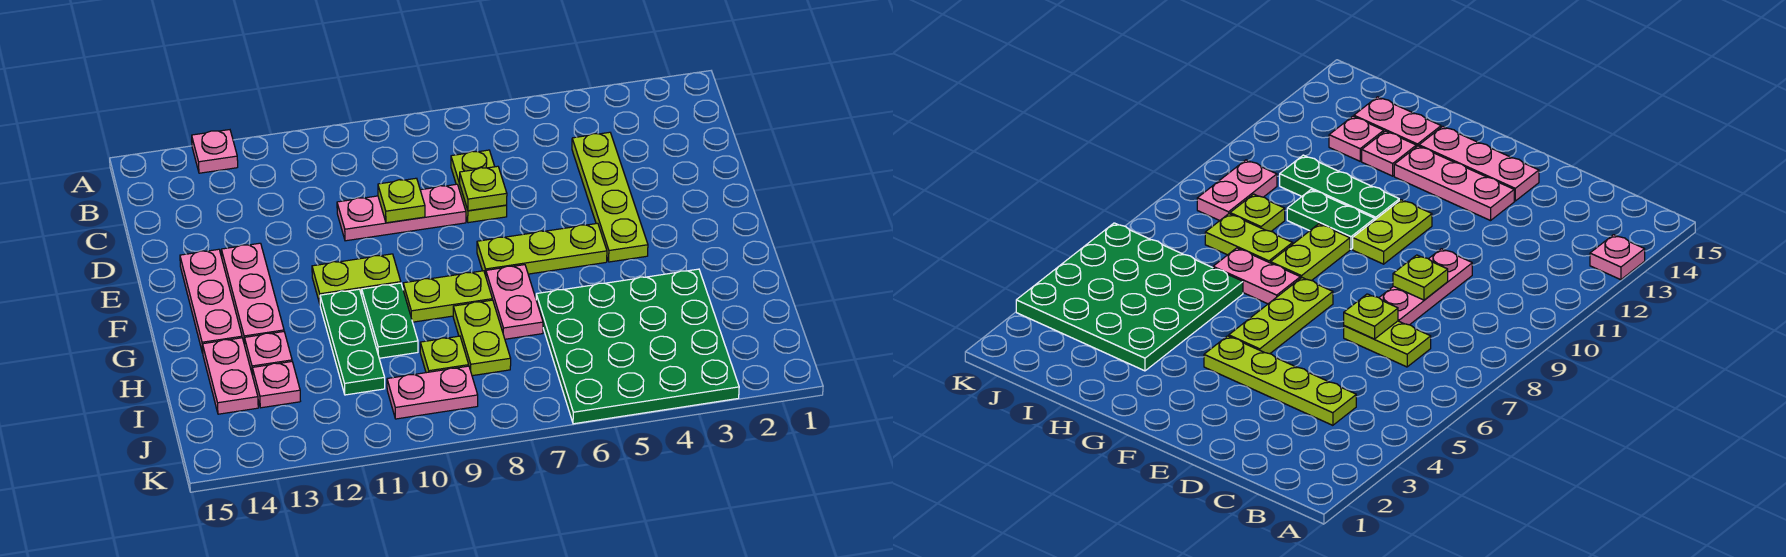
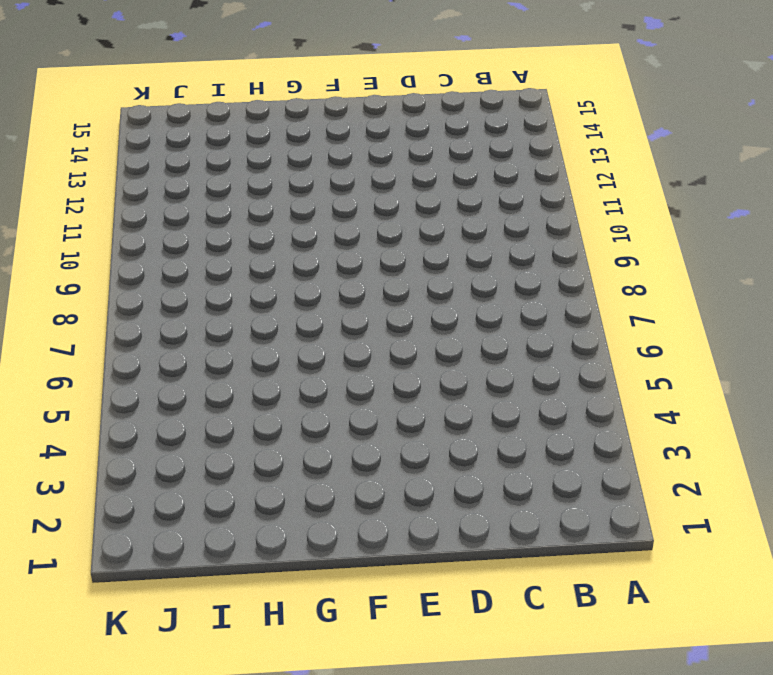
none -> pink 1x1 plate [192,130,238,173]
none -> lime 1x4 plate [572,132,648,262]
none -> lime 1x2 plate [451,150,507,223]

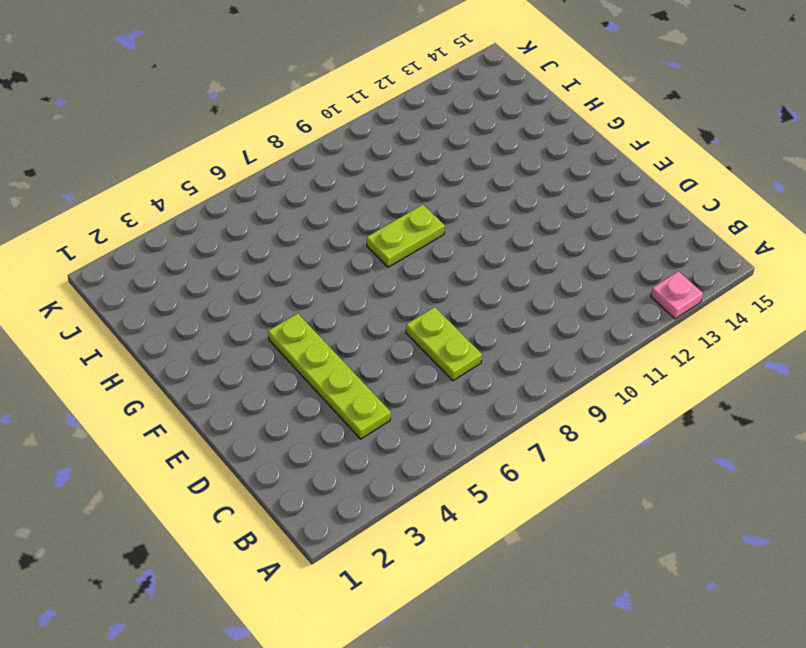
none -> pink 1x3 plate [337,184,466,241]
none -> pink 1x3 plate [221,243,284,345]
none -> pink 1x3 plate [180,249,242,353]

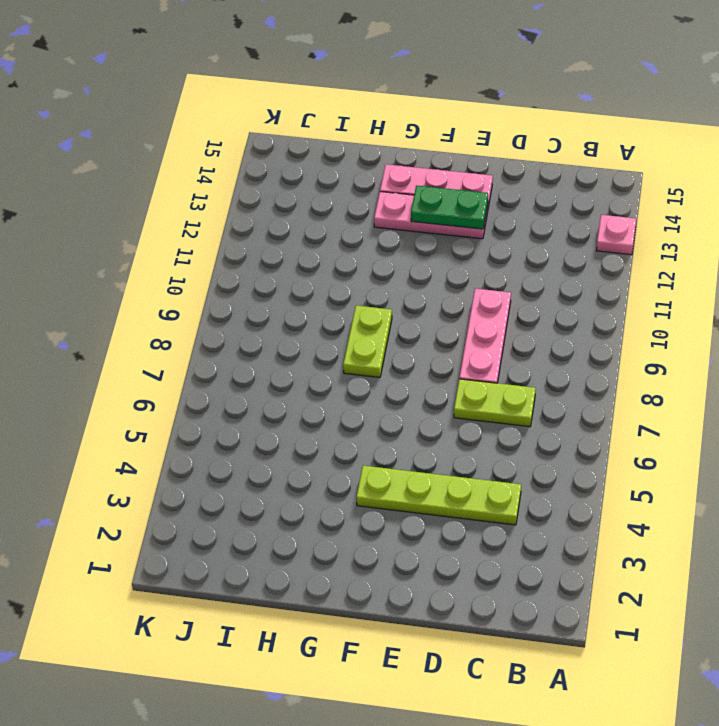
green 1x2 plate [411,185,488,229] -> green 1x2 plate moved to [362,283,418,358]
none -> lime 1x3 plate [477,223,607,276]
none -> lime 1x2 plate [312,254,401,304]
none -> pink 1x2 plate [486,265,543,339]

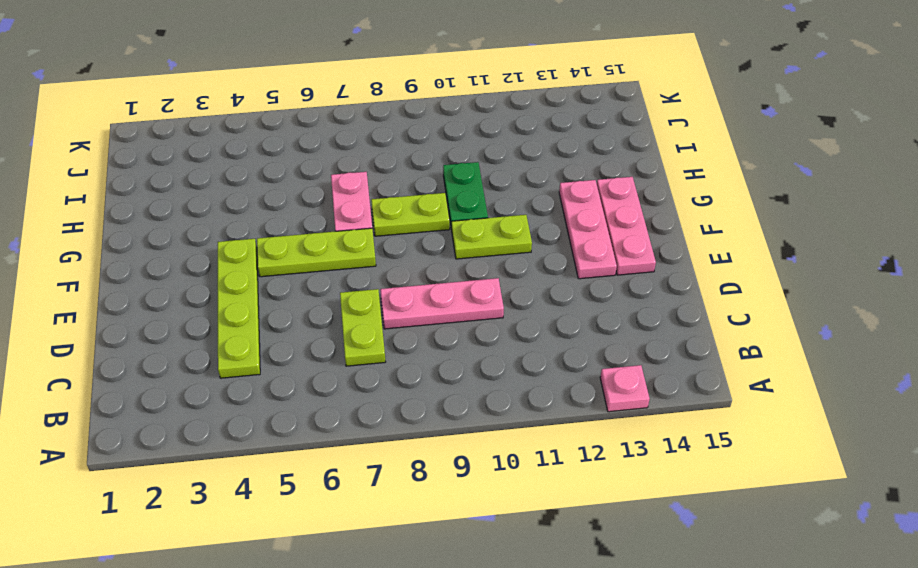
none -> green 1x3 plate [320,289,385,395]
none -> green 4x4 plate [536,269,739,424]
none -> lime 1x2 plate [453,300,511,376]

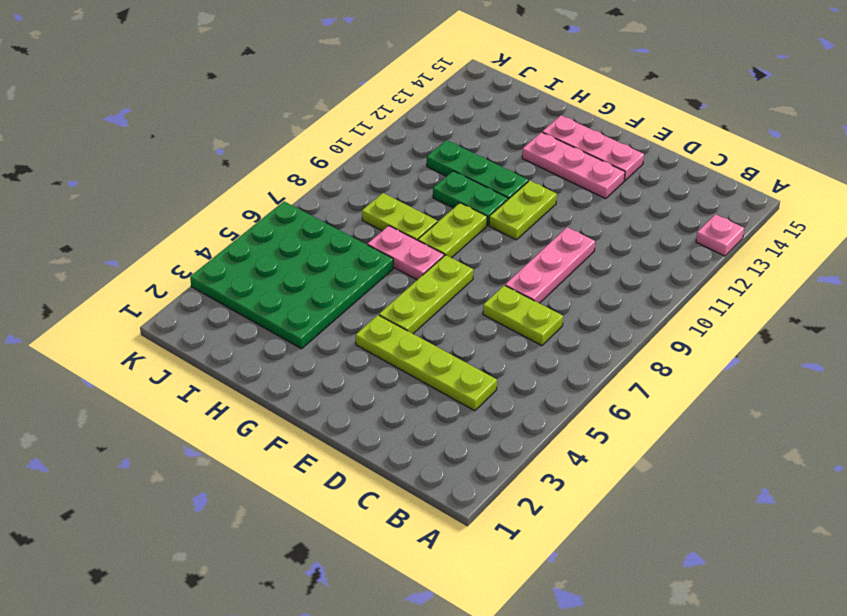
none -> pink 1x1 plate [245,332,292,376]
none -> pink 1x2 plate [202,338,258,414]
none -> lime 1x1 plate [420,336,469,373]

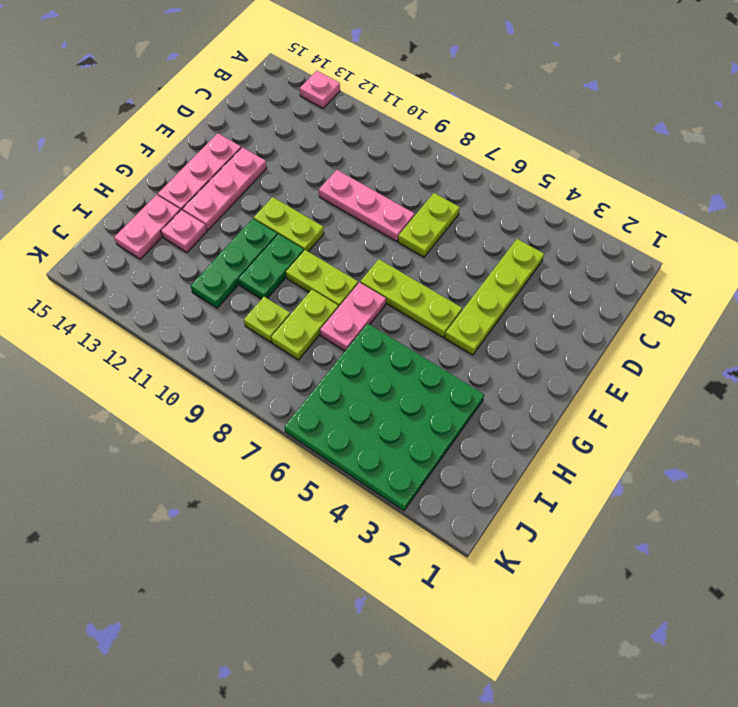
none -> pink 1x1 plate [252,362,300,408]
none -> pink 1x2 plate [387,366,478,419]
none -> lime 1x1 plate [460,166,507,211]

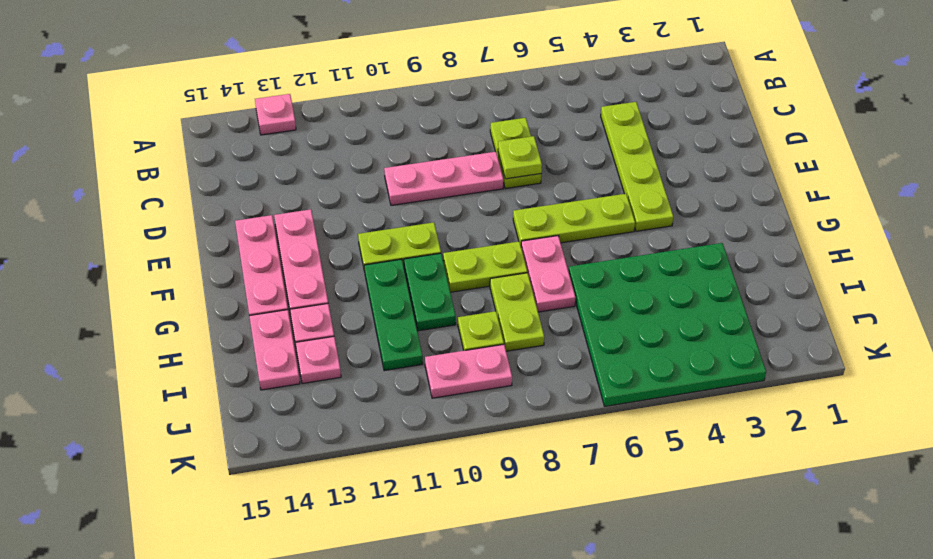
none -> lime 1x1 plate [378,178,425,223]

